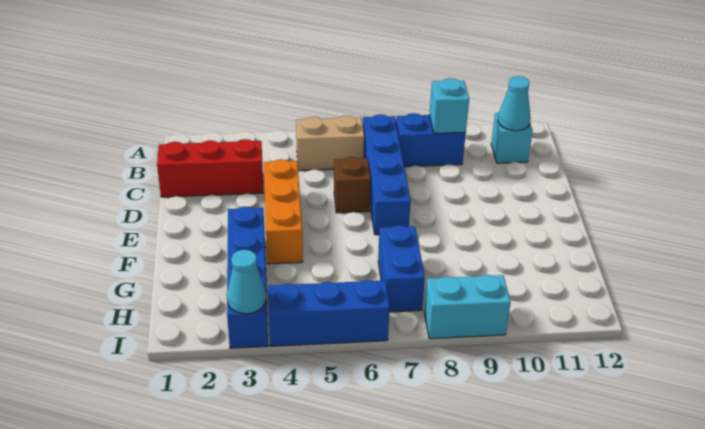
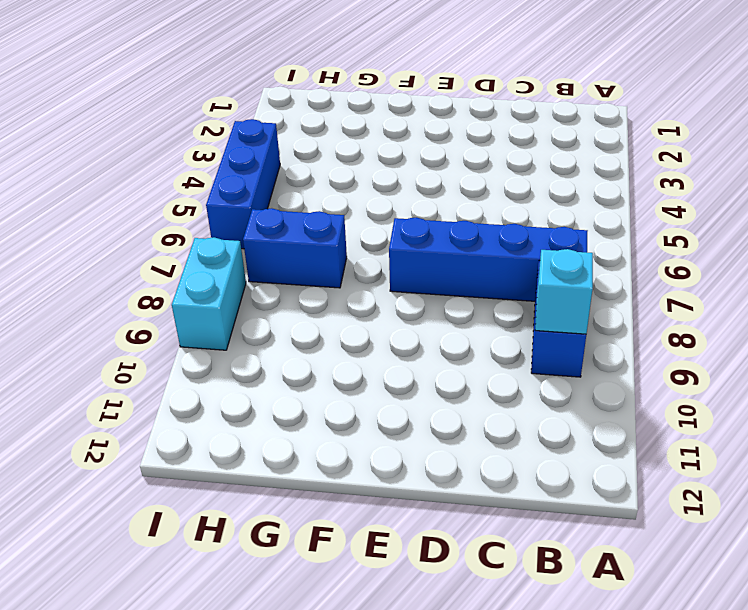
none -> tan 1x2 brick [296,115,364,171]
none -> cyan 1x1 brick [491,113,533,163]
none -> red 1x3 brick [157,139,263,197]

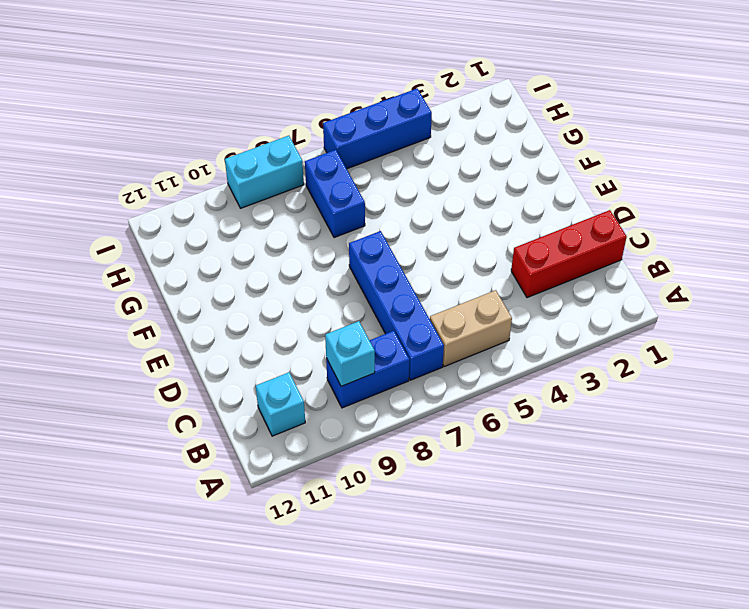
none -> orange 1x3 brick [264,159,303,264]
none -> brown 1x1 brick [334,157,371,213]
none -> blue 1x4 brick [227,207,268,348]

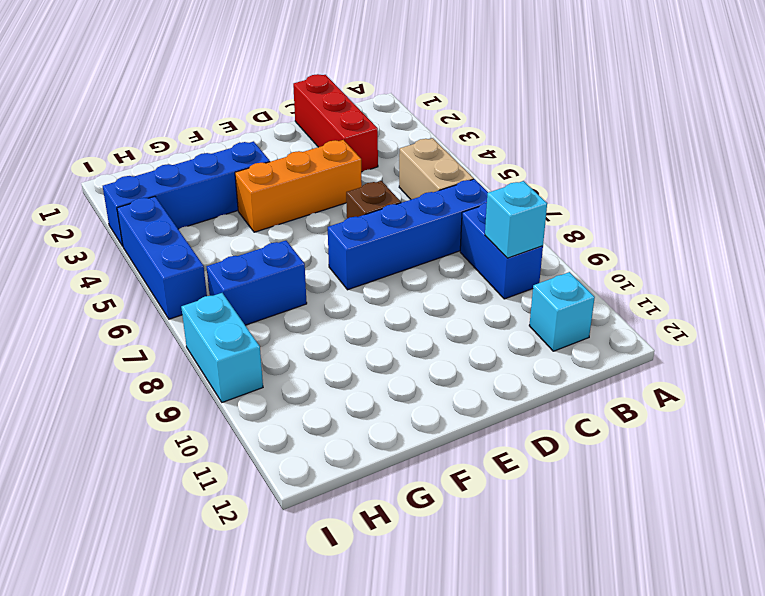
none -> cyan 1x1 cone [498,76,531,131]
none -> cyan 1x1 cone [227,250,266,314]

